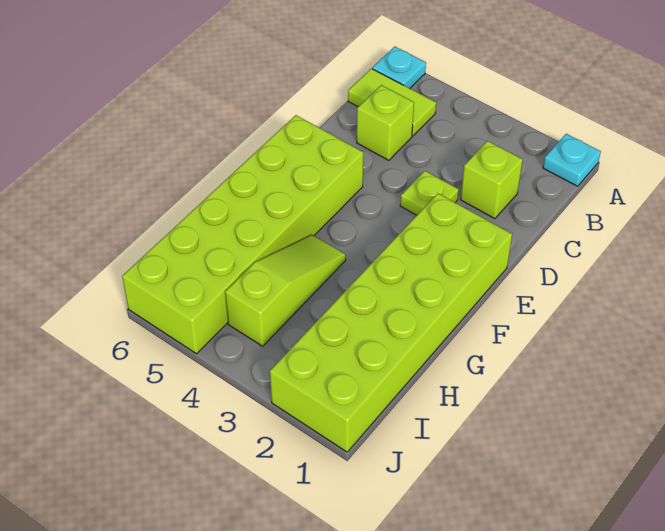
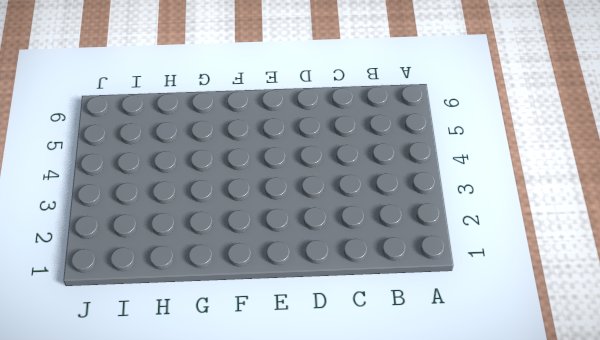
none -> cyan 1x1 plate [543,134,601,186]
none -> cyan 1x1 plate [372,47,426,88]

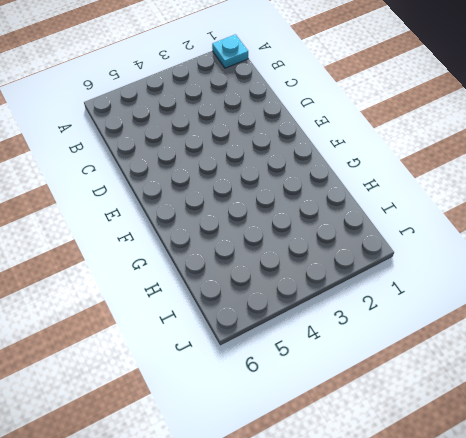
none -> cyan 1x1 plate [372,47,426,88]
none -> lime 1x2 tile [348,69,436,136]

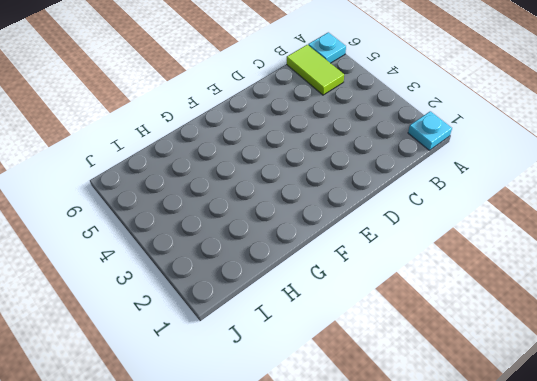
none -> lime 1x1 brick [461,141,523,219]
none -> lime 1x1 brick [357,85,414,160]

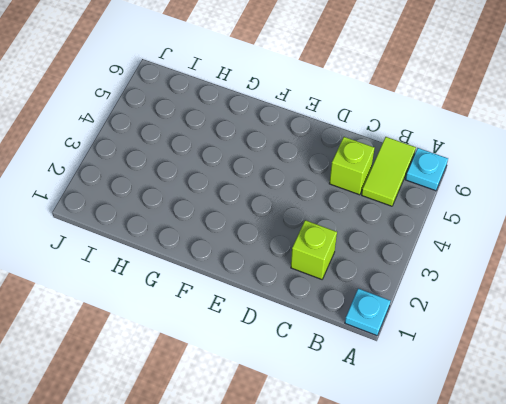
none -> lime 1x1 plate [400,171,459,215]
none -> lime 2x6 brick [270,193,512,452]

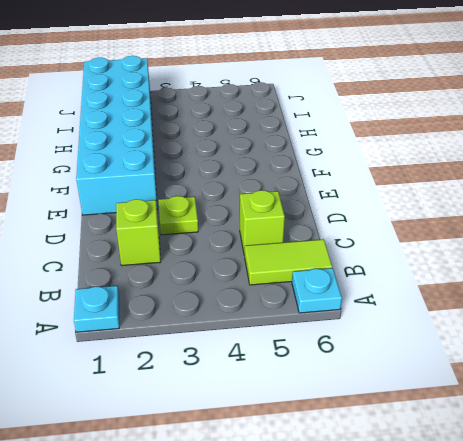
cyan 2x6 brick [76,56,157,215] -> lime 2x6 brick [270,193,512,452]
none -> lime 2x6 brick [122,115,363,354]
none -> lime 1x3 slope [225,235,346,346]

